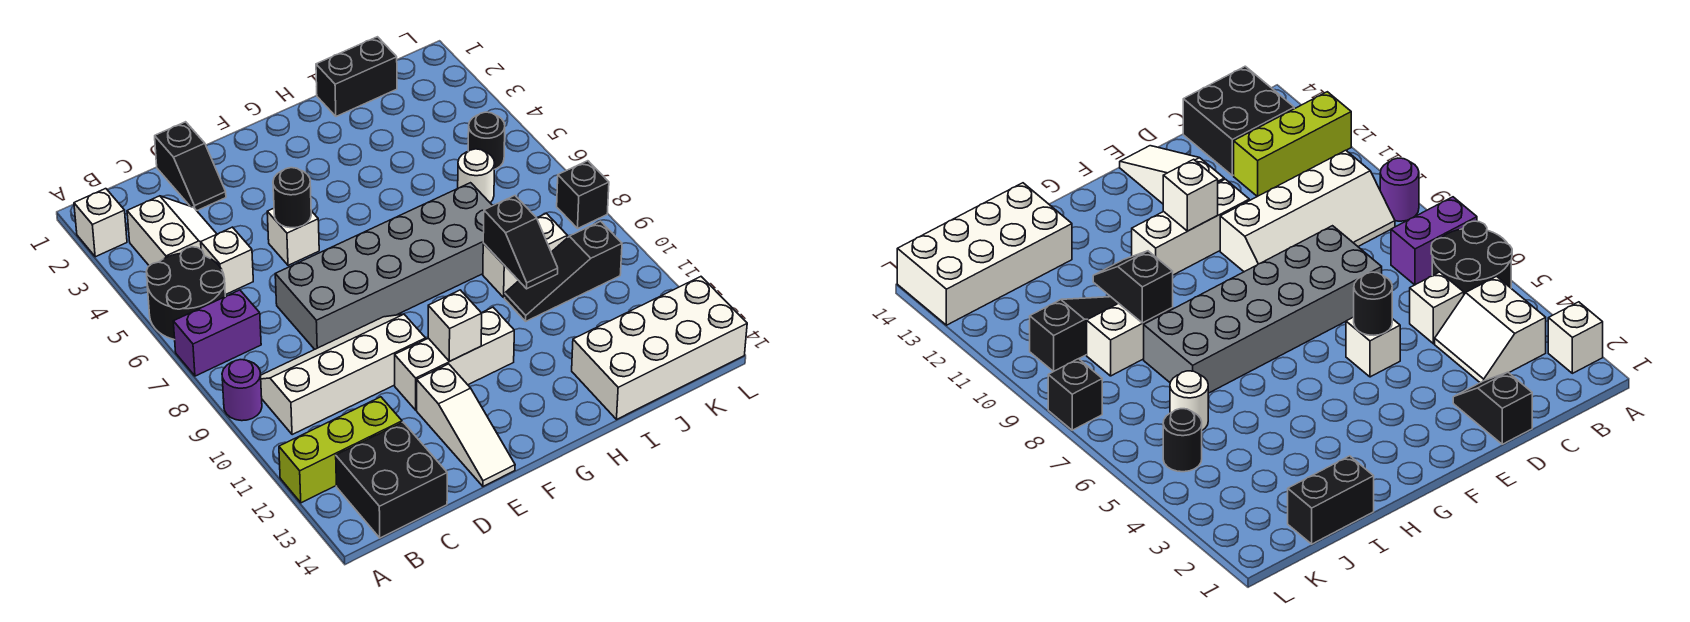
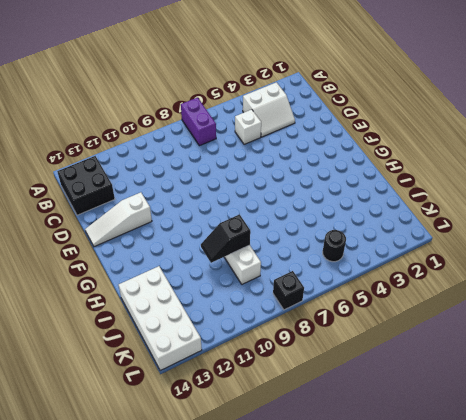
none -> white 1x1 brick [74,189,127,257]
none -> black 2x2 round brick [146,247,225,340]
none -> purple 1x1 round brick [222,360,262,421]

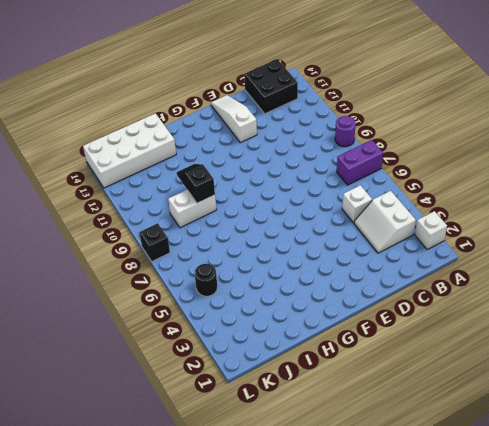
none -> black 2x2 round brick [146,247,225,340]
none -> lime 1x3 brick [279,397,402,503]
none -> white 2x4 slope [261,314,426,435]

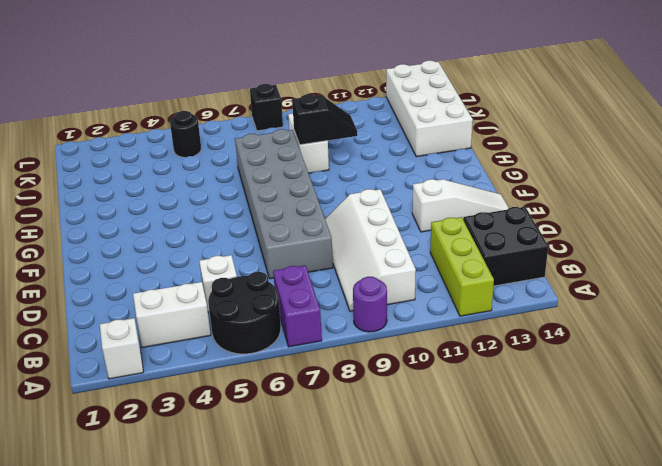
none -> black 1x2 slope [155,122,226,211]
none -> white 1x1 brick [267,208,319,265]
none -> white 1x3 brick [395,307,514,410]

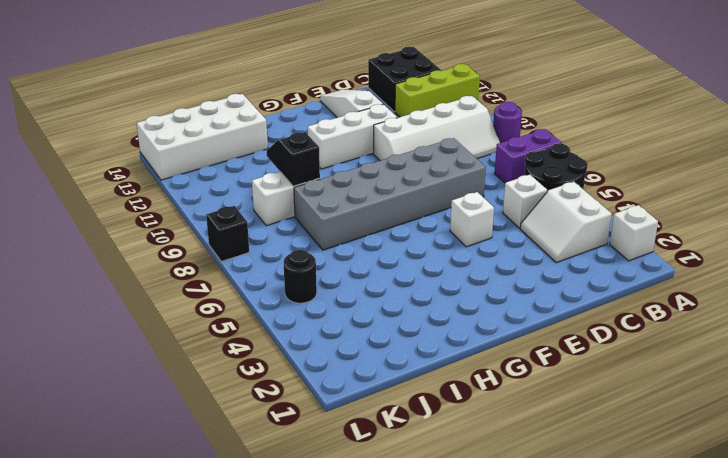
none -> black 1x2 slope [155,122,226,211]
none -> black 1x2 brick [316,37,397,116]
none -> black 1x3 slope [505,221,622,321]

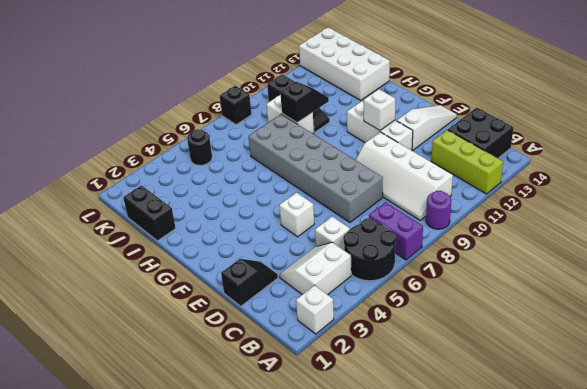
none -> white 1x1 round brick [458,149,495,203]
none -> black 1x1 round brick [273,168,311,228]

